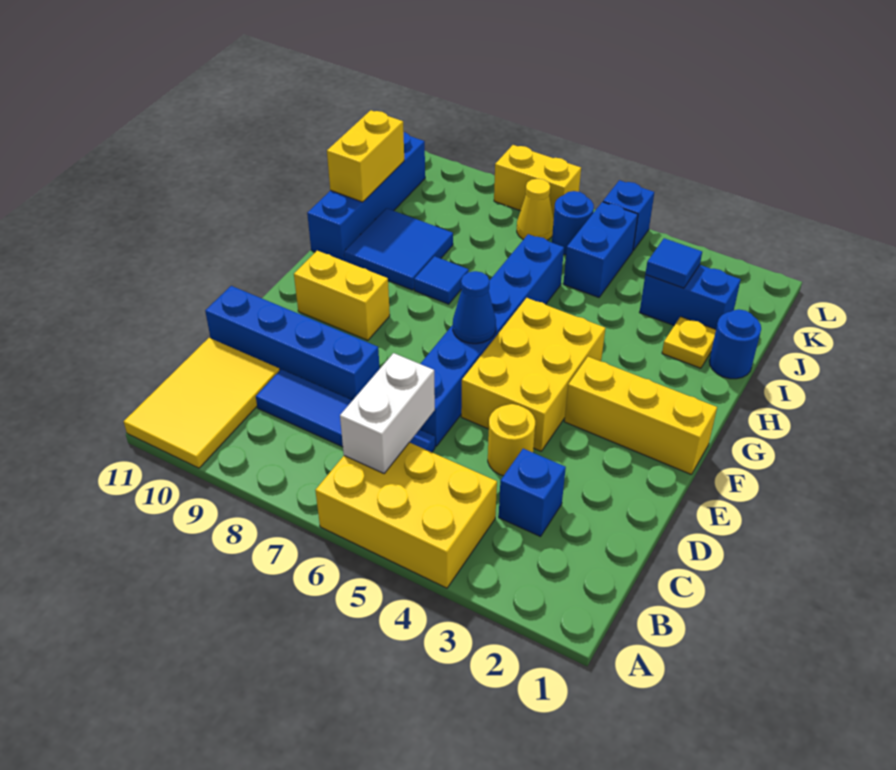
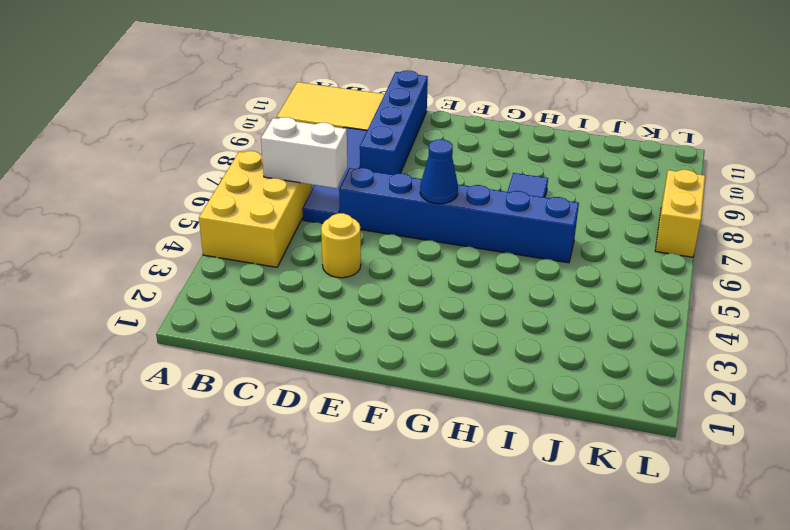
none -> blue 1x1 brick [499,449,566,537]
none -> yellow 2x3 brick [461,298,605,451]
none -> yellow 1x3 brick [564,357,717,474]

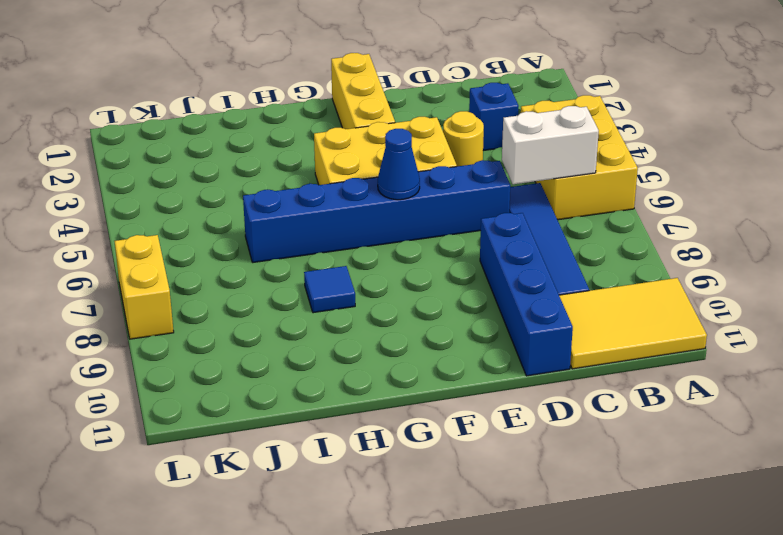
none -> yellow 1x2 brick [294,251,390,340]
none -> blue 2x2 tile [344,208,453,290]
none -> blue 1x4 brick [307,132,425,261]

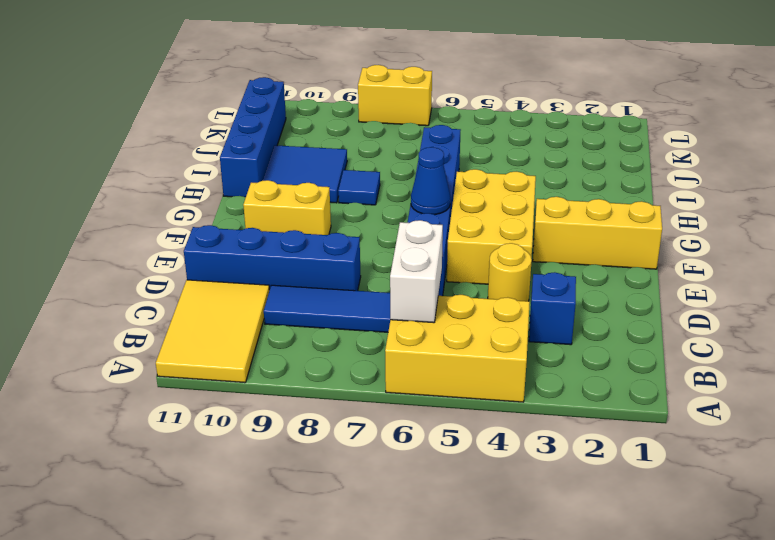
none -> blue 1x1 round brick [709,309,761,379]
none -> yellow 1x1 plate [662,317,716,368]
none -> blue 1x2 brick [640,265,741,329]

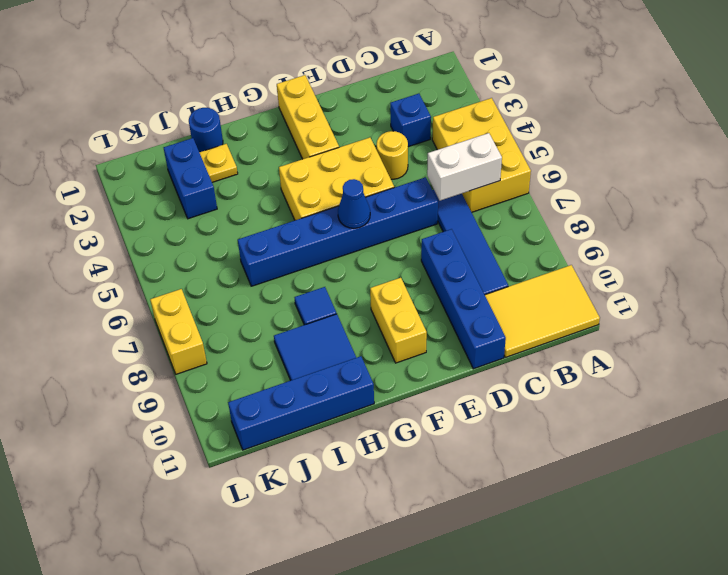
none -> blue 1x2 brick [563,202,638,297]
none -> blue 1x1 round brick [552,191,594,255]
none -> yellow 1x1 cone [517,179,554,240]

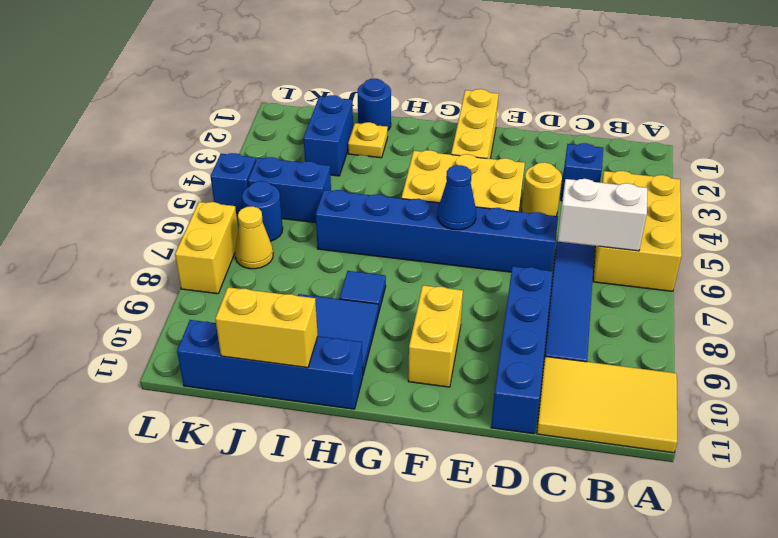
none -> blue 1x1 tile [645,238,702,288]

